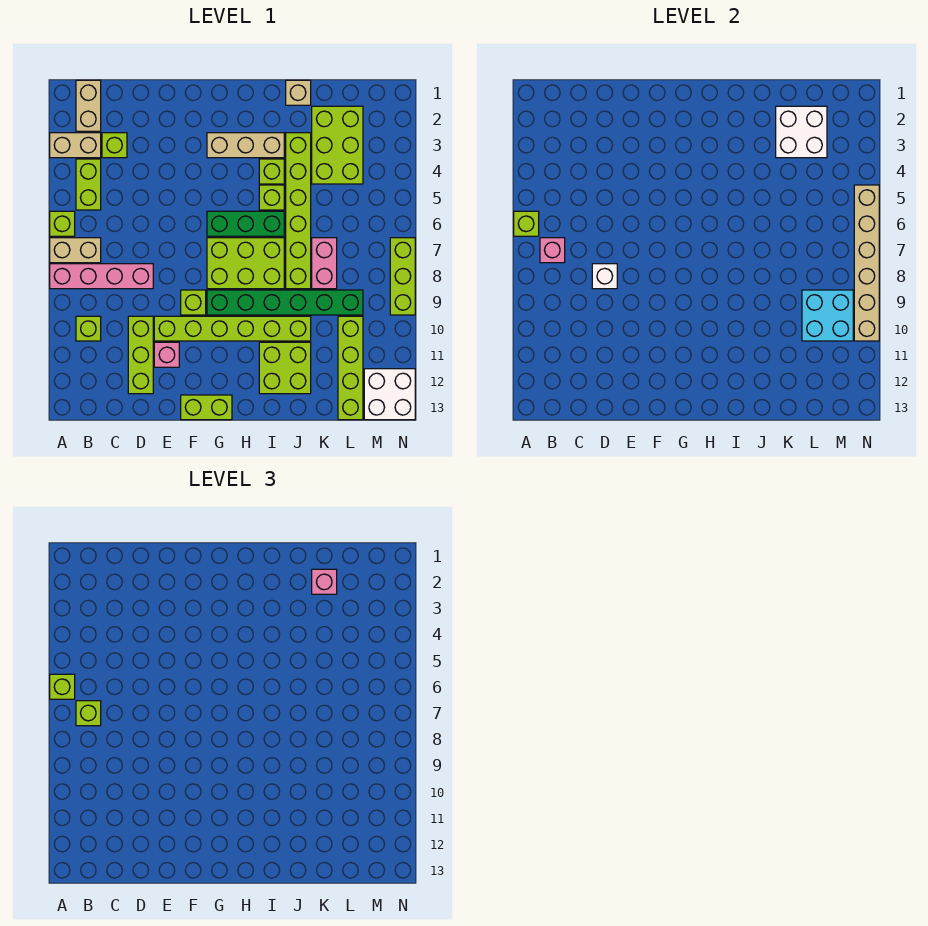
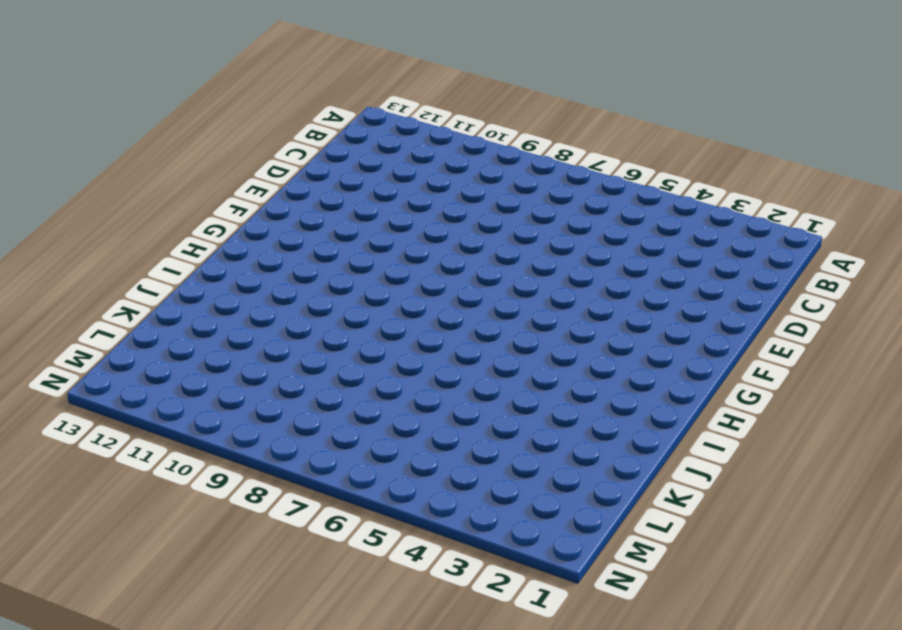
none -> tan 1x2 brick [50,133,101,158]
none -> lime 1x1 brick [50,211,75,236]
none -> tan 1x2 brick [50,238,101,263]
none -> pink 1x4 brick [50,264,153,289]

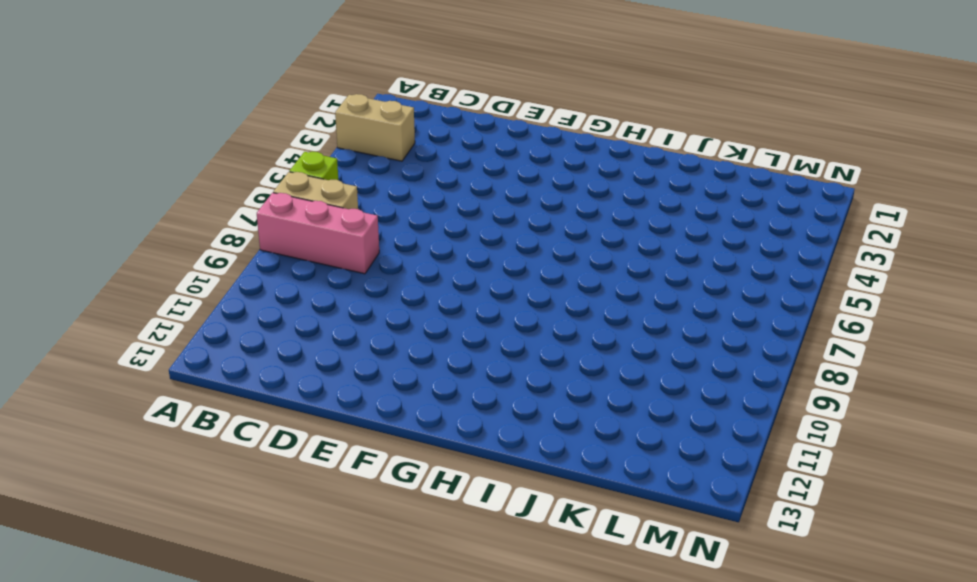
pink 1x3 brick [257,193,379,274] -> pink 1x4 brick [50,264,153,289]
none -> tan 1x2 brick [76,80,101,131]
none -> lime 1x2 brick [76,159,101,210]
none -> lime 1x1 brick [76,316,101,341]
none -> lime 1x1 brick [102,133,127,158]

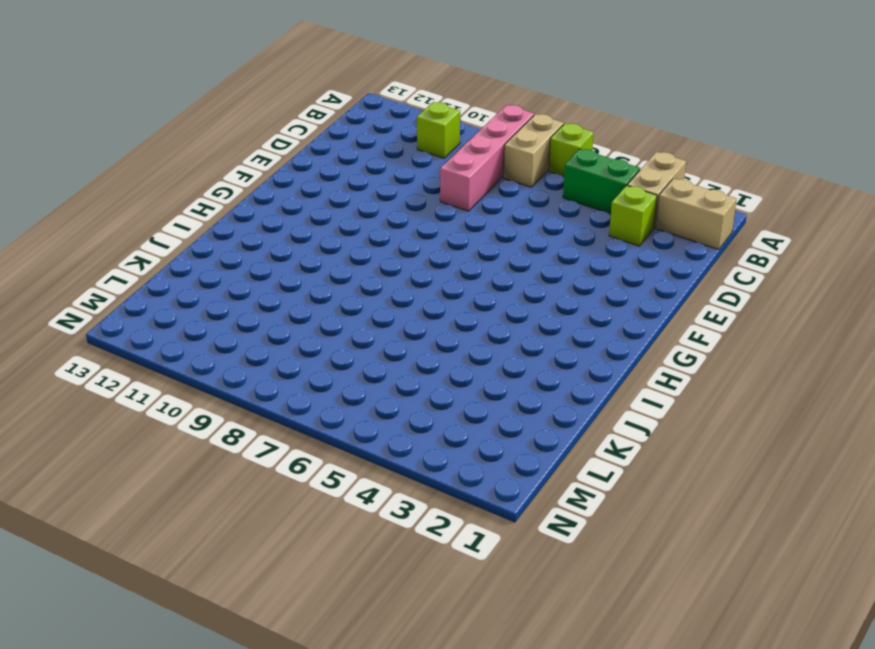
green 1x2 brick [563,149,640,214] -> lime 1x2 brick [76,159,101,210]
none -> lime 1x3 brick [128,316,153,394]
none -> lime 1x6 brick [154,316,311,341]
none -> pink 1x1 brick [154,342,179,367]
none -> lime 1x1 brick [181,290,206,315]

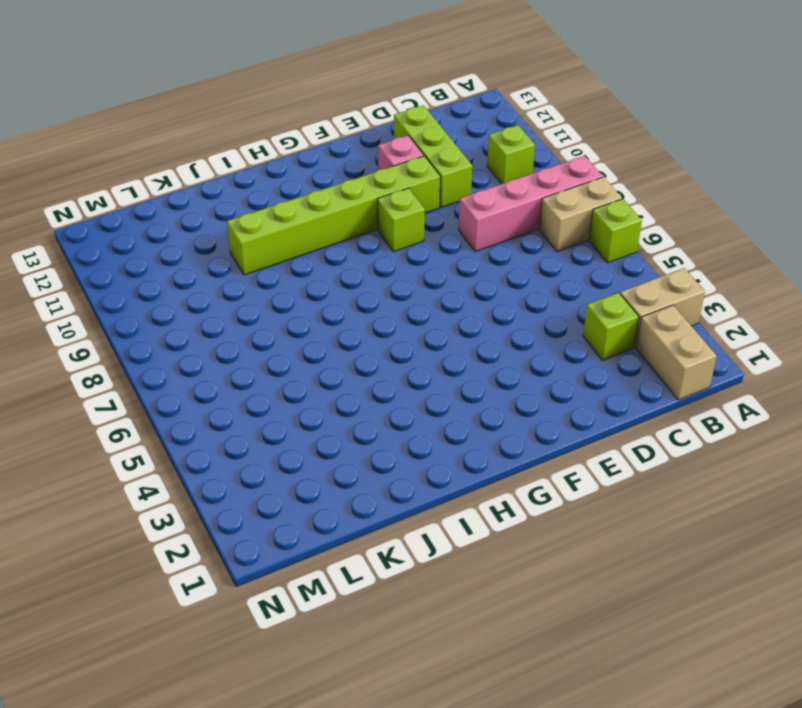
none -> lime 1x2 brick [76,159,101,210]
none -> lime 1x2 brick [181,395,232,420]
none -> tan 1x3 brick [207,133,284,158]
none -> green 1x3 brick [207,211,284,236]

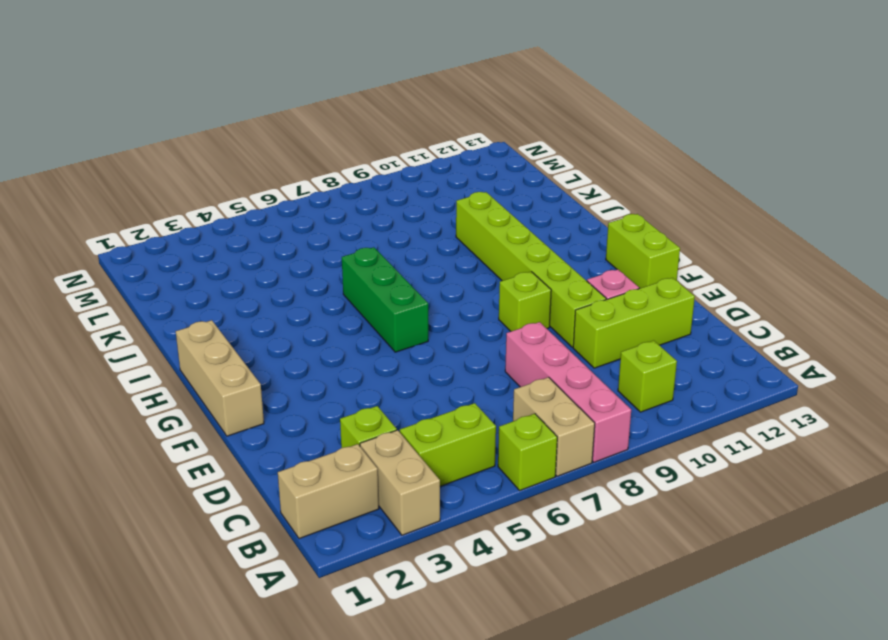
tan 1x3 brick [176,320,264,436] -> tan 1x3 brick moved to [207,133,284,158]
none -> lime 2x3 brick [207,238,284,289]
none -> green 1x6 brick [207,290,363,315]
none -> lime 1x1 brick [259,159,284,184]
none -> lime 1x1 brick [259,185,284,210]

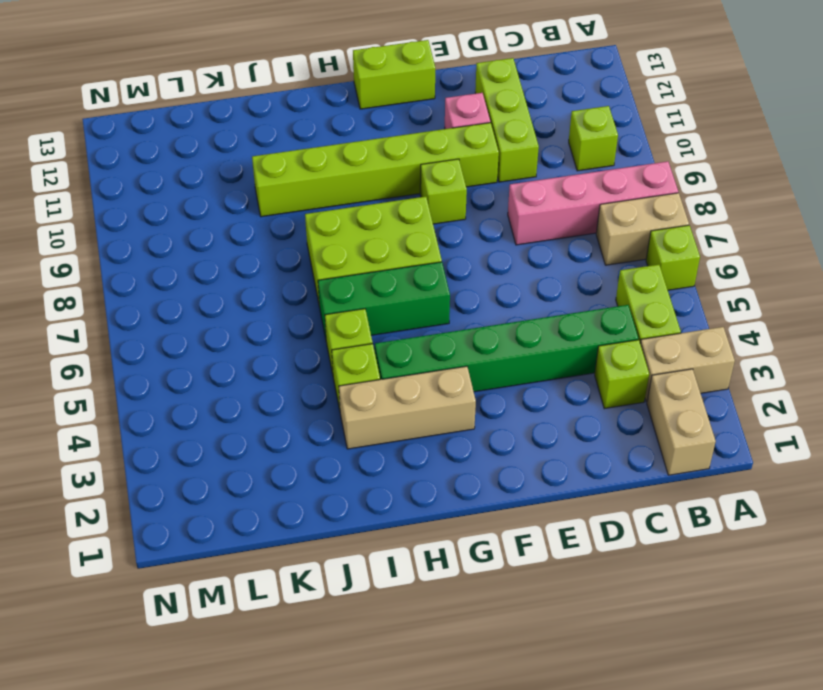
green 1x6 brick [375,305,638,392] -> green 1x6 brick moved to [207,290,363,315]
none -> lime 2x2 brick [259,342,311,394]
none -> tan 1x1 brick [286,80,311,105]
none -> lime 1x6 brick [286,133,311,289]
none -> lime 2x3 brick [312,106,363,184]

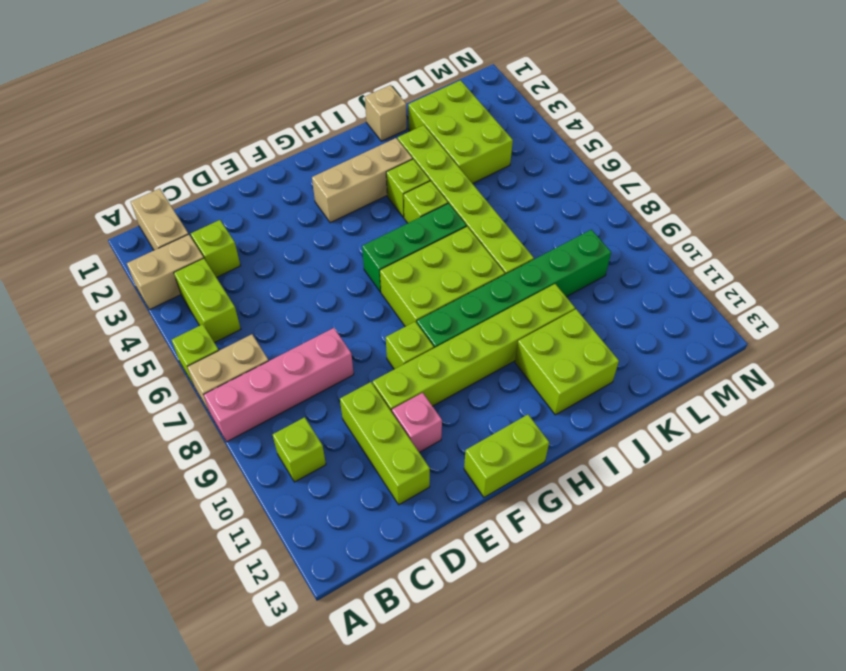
none -> pink 1x2 brick [312,238,337,289]
none -> lime 1x4 brick [338,316,363,420]
none -> white 2x2 brick [364,369,415,420]
none -> lime 1x3 brick [390,238,415,315]

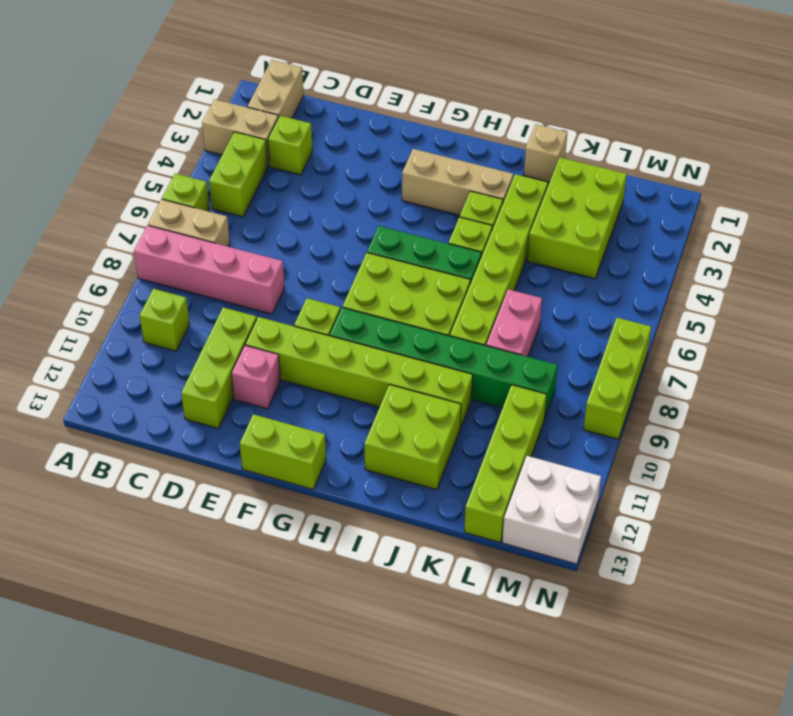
none -> lime 1x1 brick [514,211,539,236]
none -> pink 1x1 brick [540,238,565,263]
none -> white 1x1 brick [592,264,617,289]
none -> white 2x2 brick [776,106,827,158]

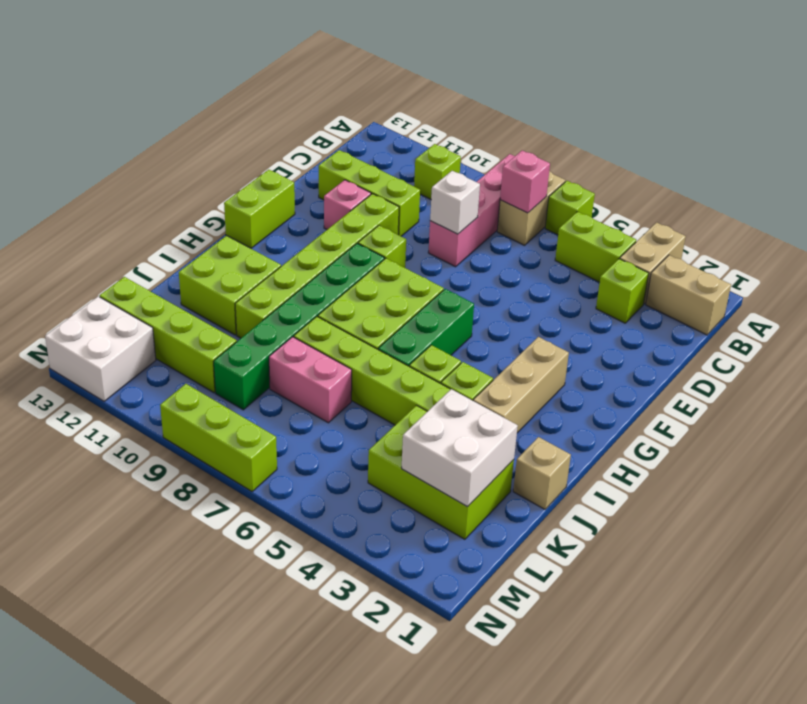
none -> lime 1x1 brick [514,211,539,236]
none -> cyan 2x2 brick [802,290,853,341]
none -> tan 1x6 brick [854,185,879,341]
none -> lime 1x1 brick [50,674,75,699]

